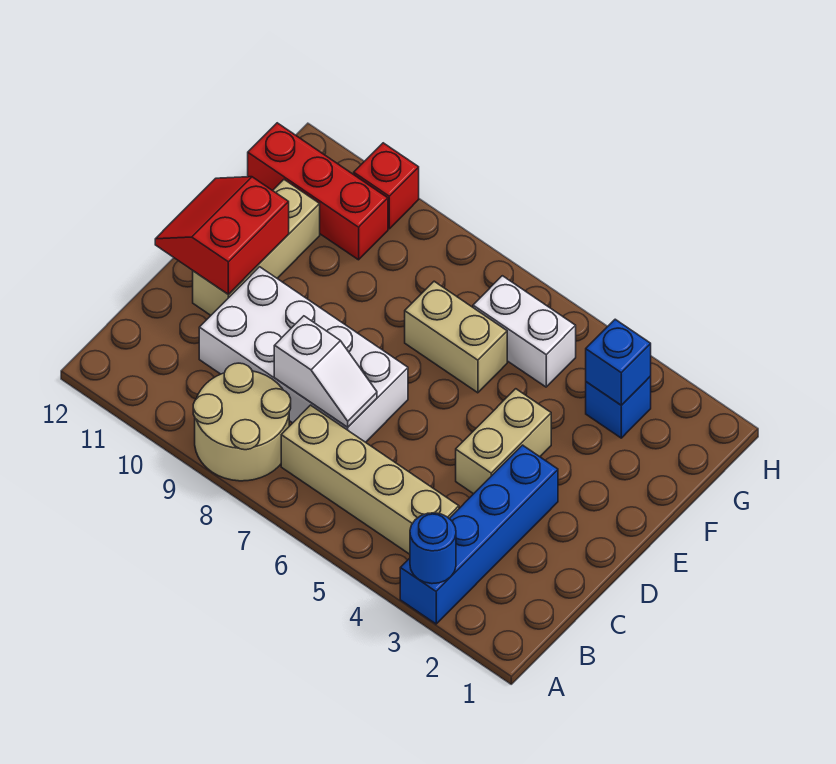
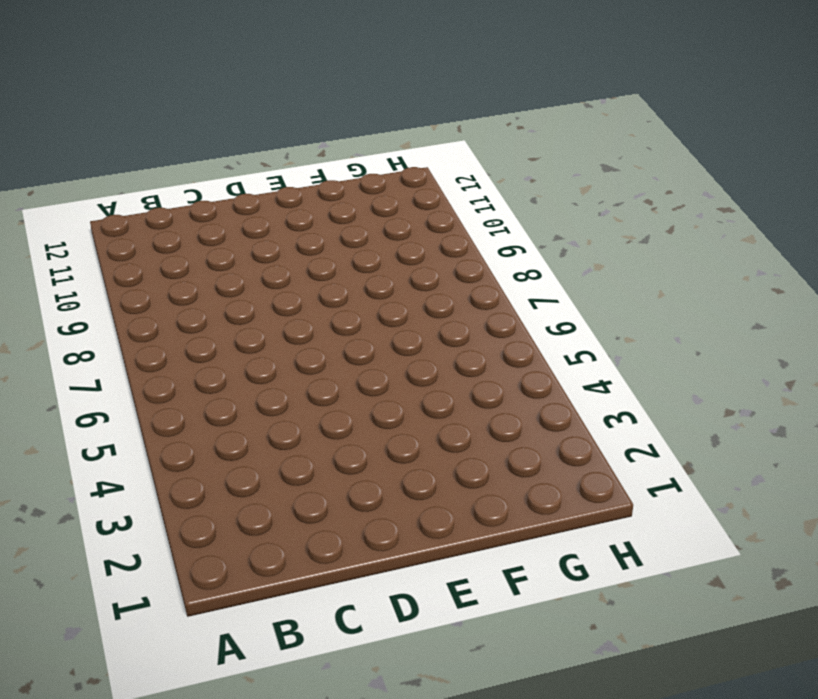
none -> blue 1x4 brick [400,445,558,624]
none -> tan 2x2 round brick [193,363,291,481]
none -> tan 1x4 brick [281,405,459,554]

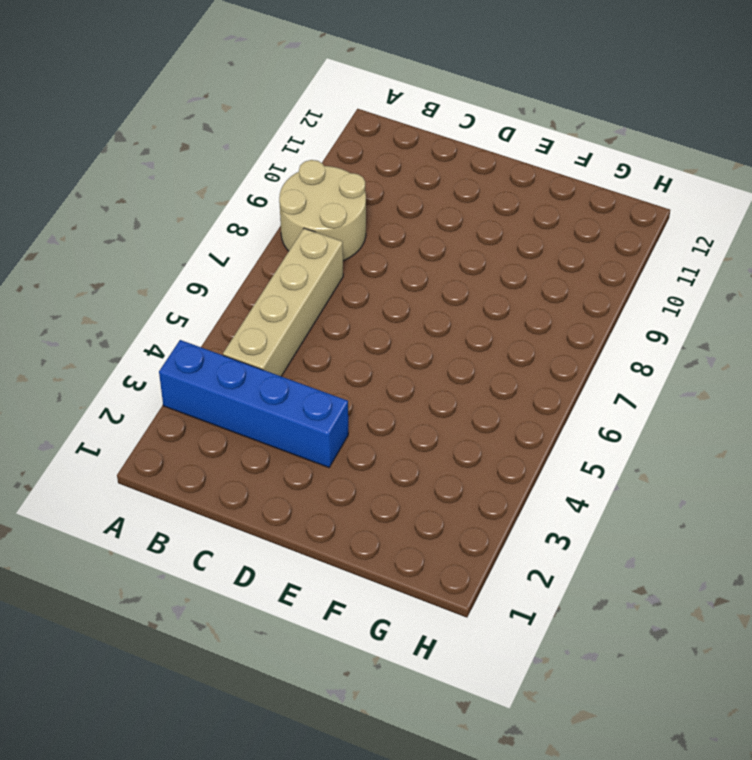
none -> white 2x4 brick [199,267,408,442]
none -> tan 1x2 brick [456,389,551,494]
none -> tan 1x3 brick [193,180,320,315]

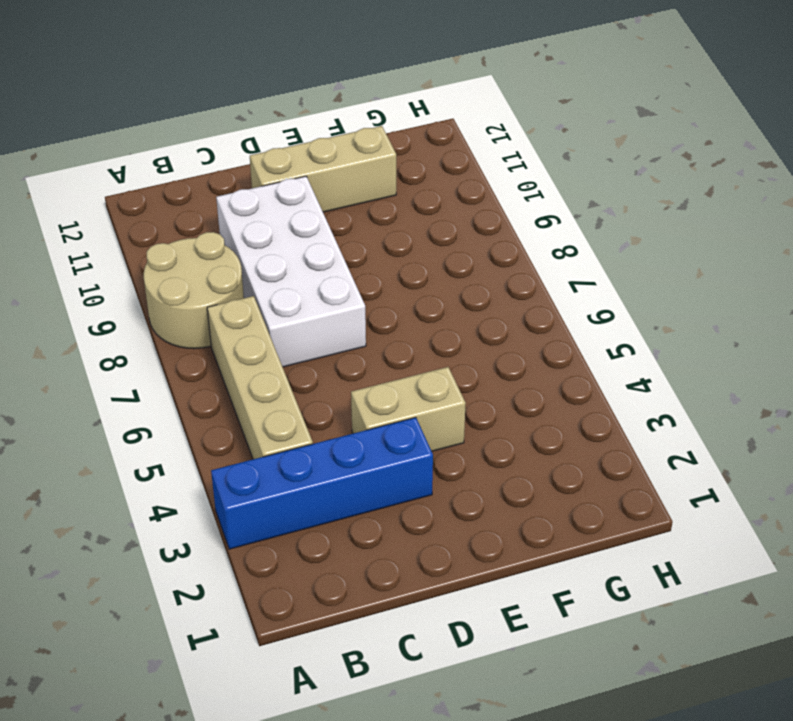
none -> tan 1x2 brick [405,281,507,393]
none -> blue 1x1 brick [586,376,651,438]
none -> white 1x2 brick [473,276,576,387]

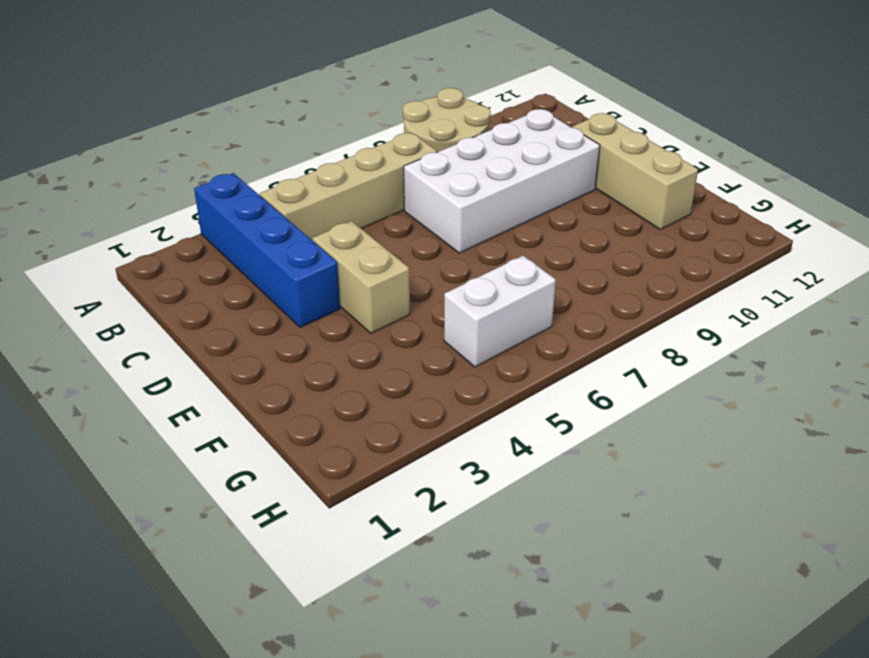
none -> tan 1x2 brick [405,281,507,393]
none -> blue 1x1 brick [586,376,651,438]
none -> red 1x3 brick [248,123,388,260]

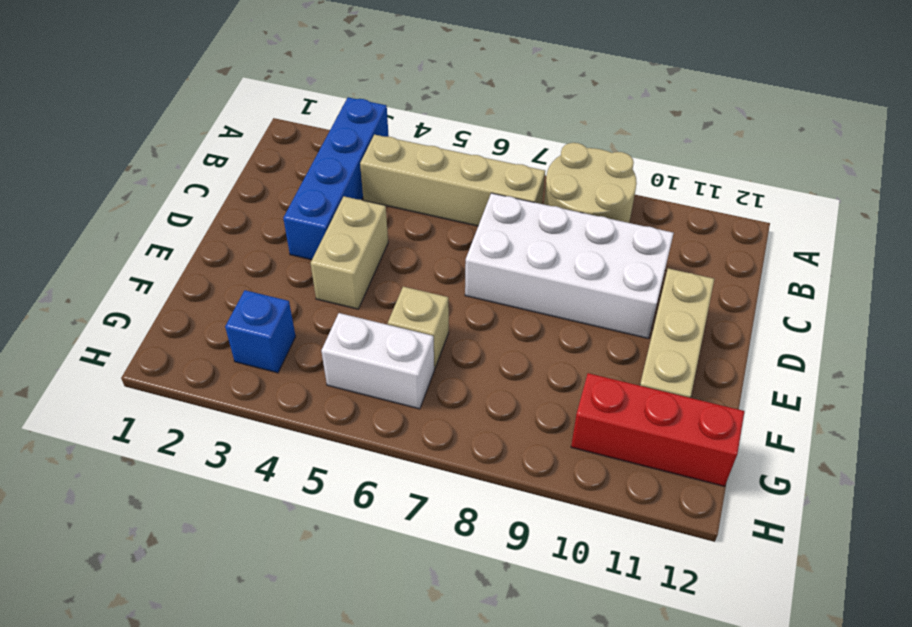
tan 1x1 brick [388,287,449,369] -> tan 1x2 brick [405,281,507,393]
none -> red 1x1 brick [354,143,419,229]
none -> blue 1x1 round brick [410,513,456,584]
none -> white 1x2 slope [274,316,377,427]

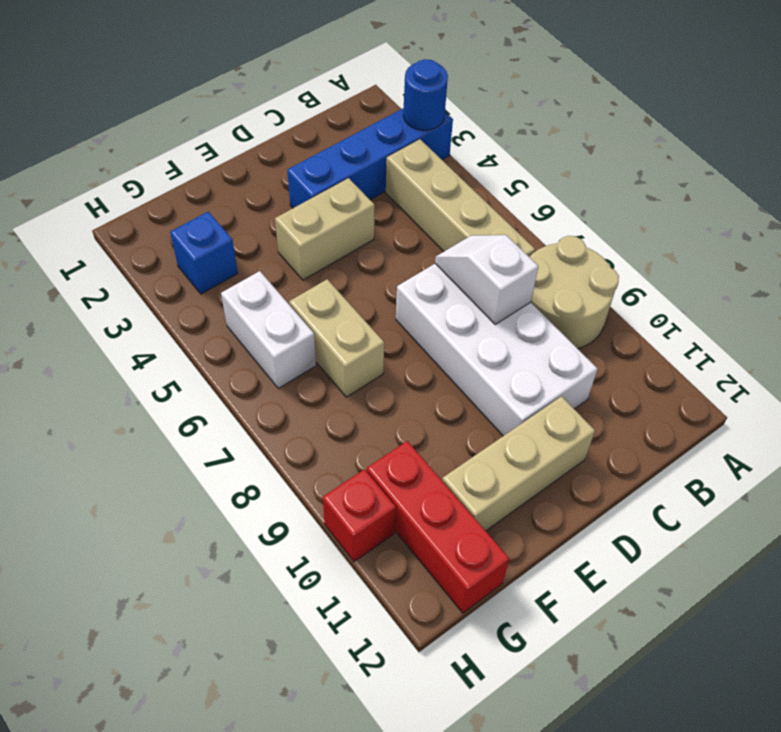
none -> red 2x2 slope [155,177,289,295]
none -> blue 1x1 brick [586,319,651,405]

